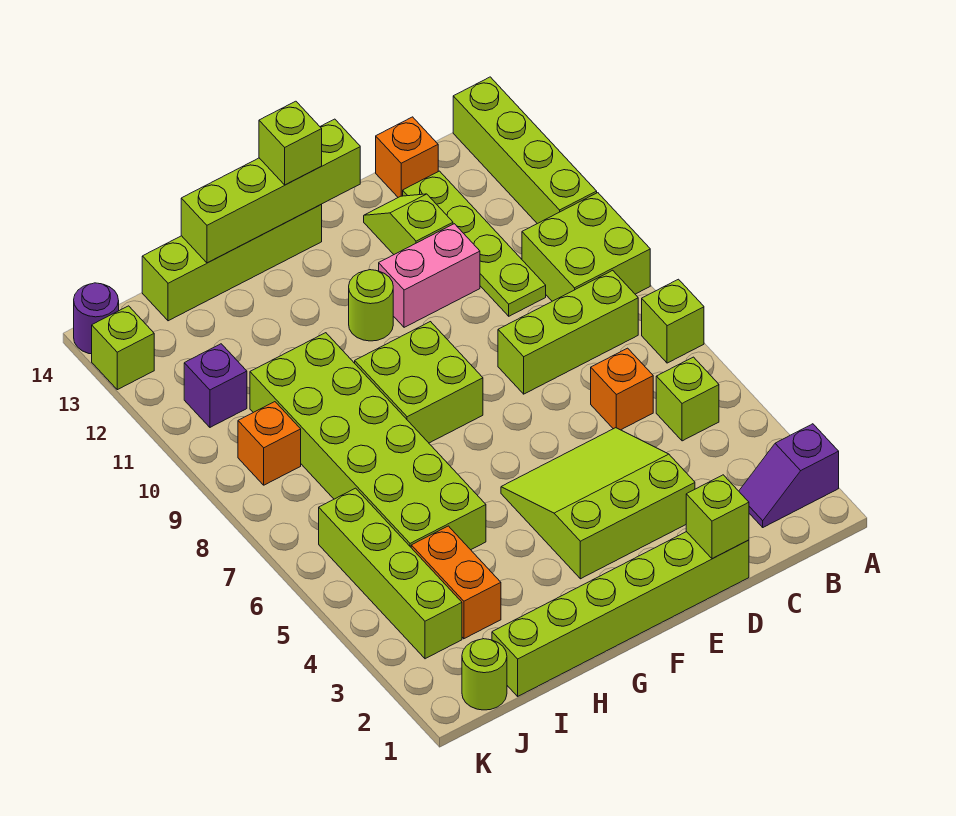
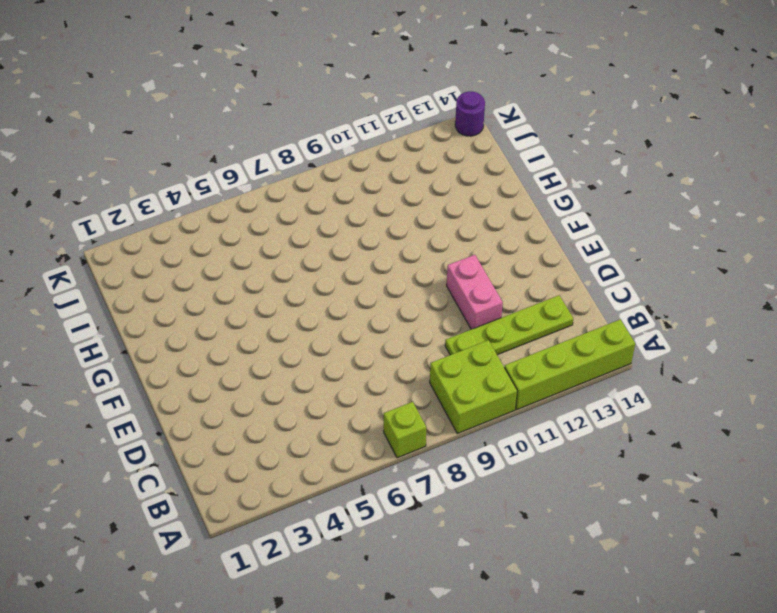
none -> purple 1x2 slope [739,424,839,527]
none -> lime 1x1 brick [656,357,719,441]
none -> lime 1x3 brick [498,270,638,394]

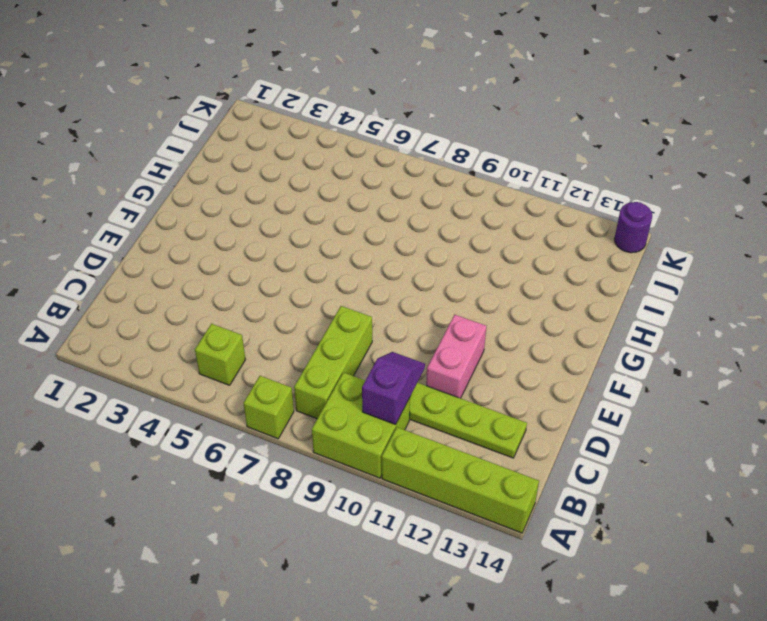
purple 1x2 slope [362,352,425,424] -> purple 1x2 slope moved to [739,424,839,527]
none -> orange 1x1 brick [591,348,653,430]
none -> orange 1x1 brick [376,117,438,197]
none -> lime 1x6 brick [492,532,749,696]

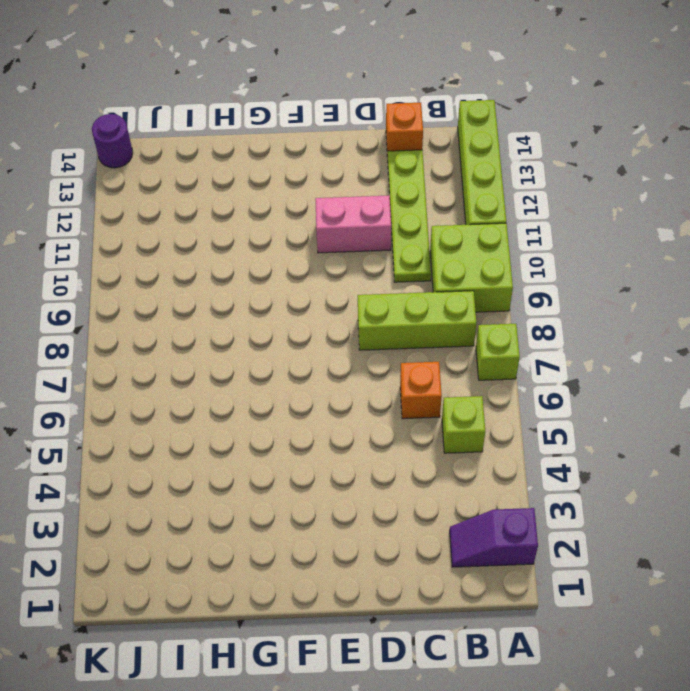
none -> lime 1x6 brick [492,532,749,696]
none -> lime 3x3 slope [501,428,695,579]
none -> lime 1x2 slope [364,194,453,254]

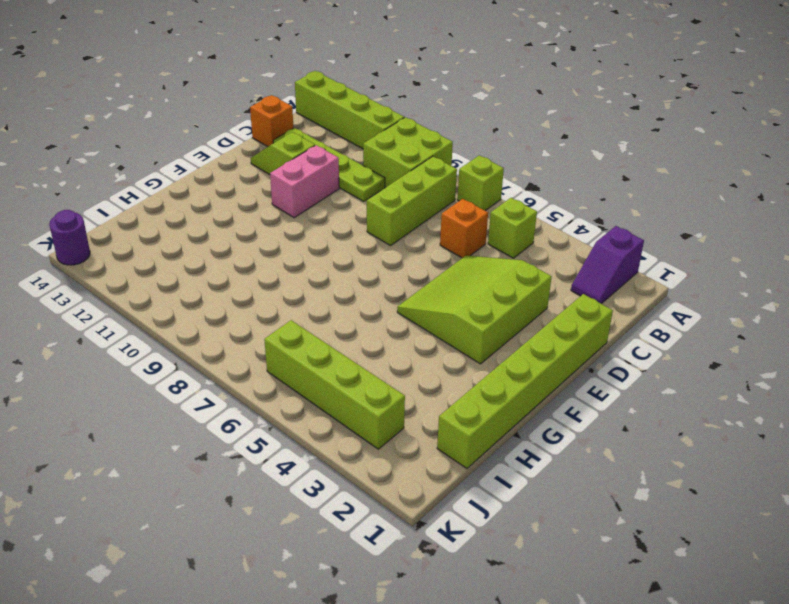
none -> lime 2x2 brick [355,322,483,443]
none -> lime 1x1 round brick [349,270,393,341]
none -> lime 1x4 brick [142,205,322,321]

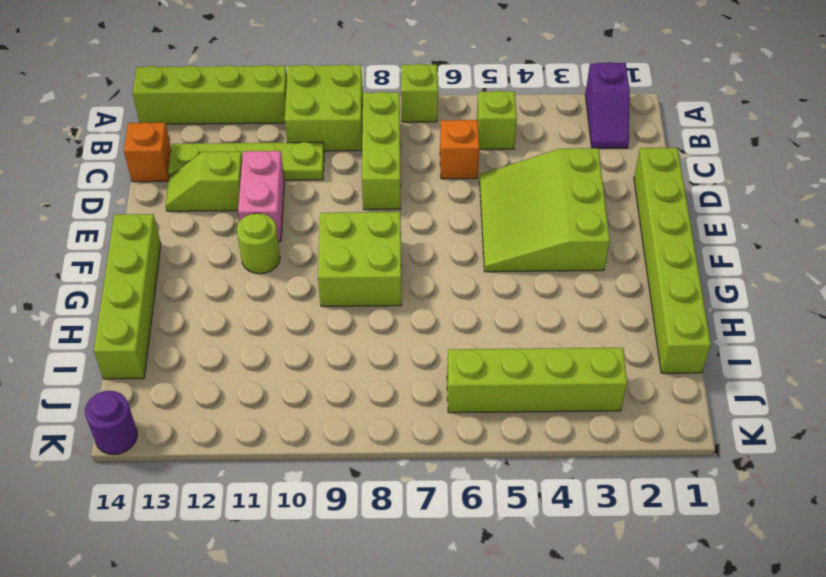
none -> lime 2x6 brick [250,333,486,550]
none -> orange 1x2 brick [411,526,501,639]
none -> lime 1x1 round brick [462,639,507,710]

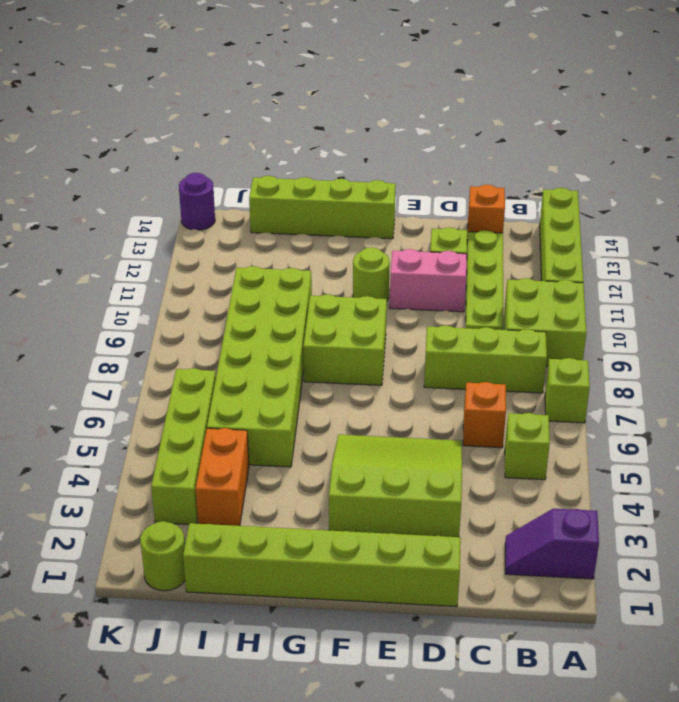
none -> orange 1x1 brick [238,402,301,485]
none -> purple 1x1 brick [184,344,247,427]
none -> lime 1x1 brick [92,306,154,390]

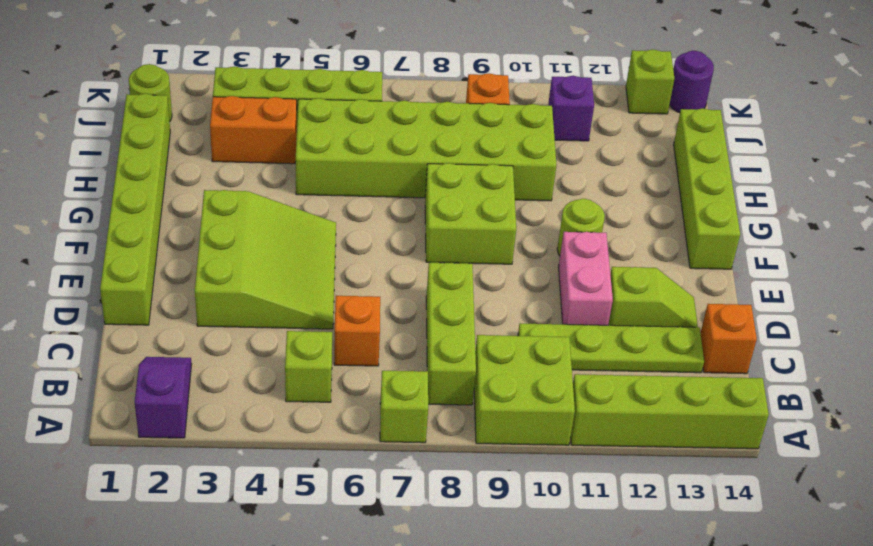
none -> lime 1x1 brick [686,475,749,559]
none -> lime 1x4 brick [181,119,360,263]
none -> lime 1x1 brick [259,101,322,185]

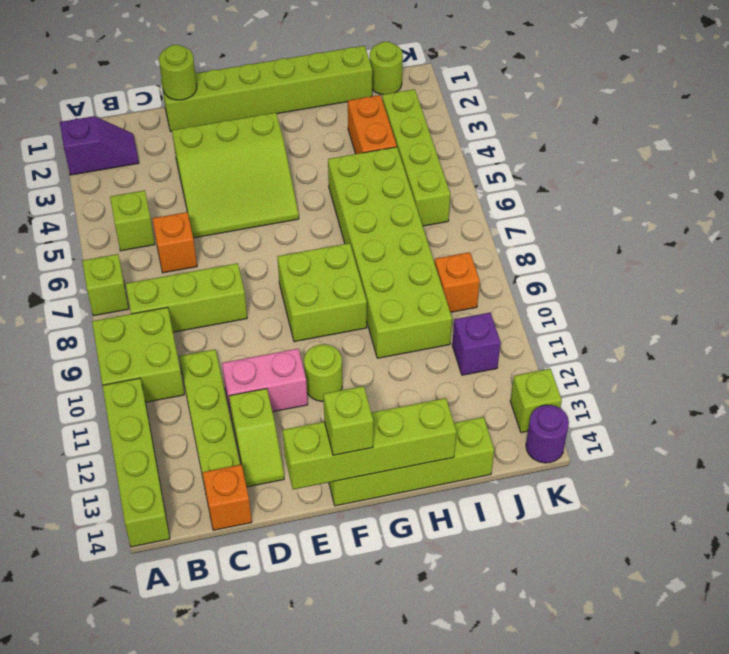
lime 1x1 round brick [159,45,197,100] -> lime 1x1 brick [686,475,749,559]

